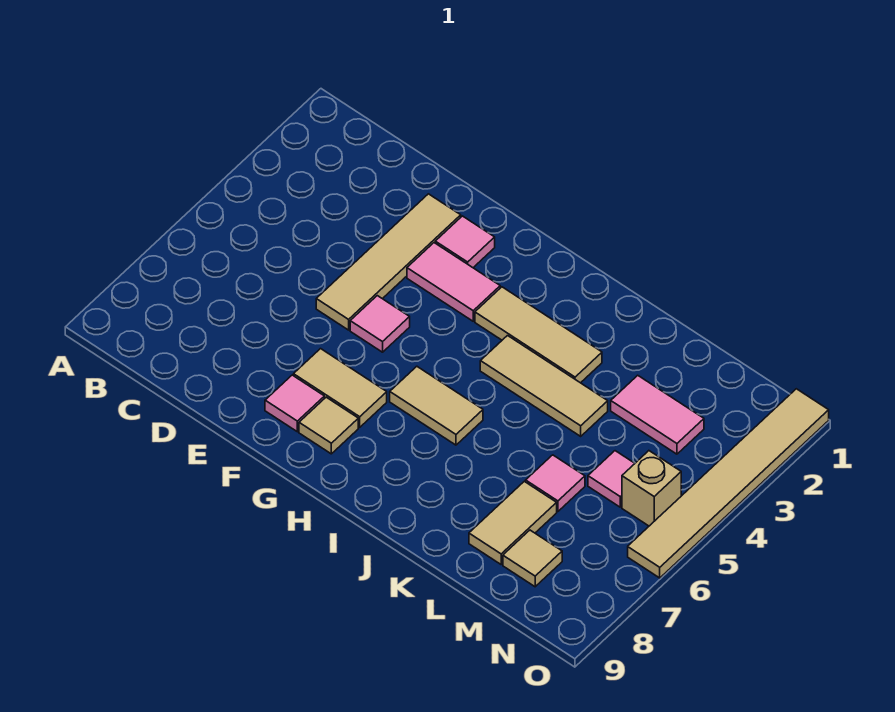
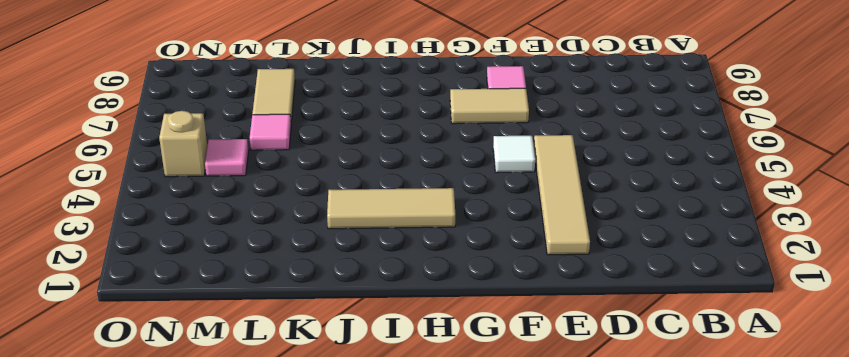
white 1x1 tile [493,136,535,173] -> pink 1x1 tile [350,296,410,352]
none -> pink 1x1 tile [435,216,495,268]
none -> pink 1x2 tile [407,243,500,321]
none -> tan 1x1 tile [299,397,358,454]

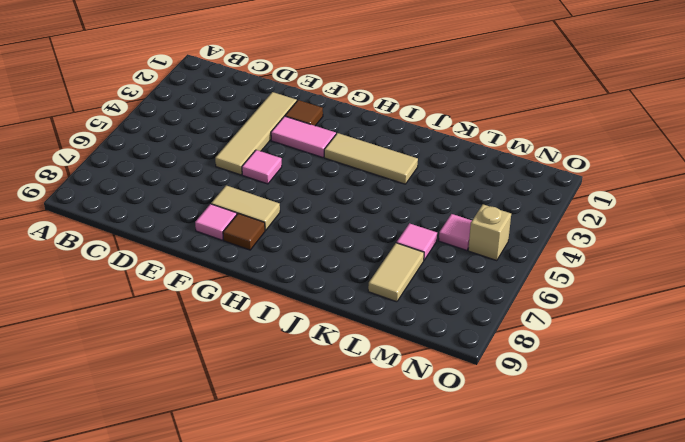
brown 1x1 tile [285,100,323,126] -> pink 1x1 tile [435,216,495,268]
brown 1x1 tile [223,213,265,250] -> tan 1x1 tile [299,397,358,454]
none -> tan 1x2 tile [390,366,483,445]
none -> tan 1x3 tile [480,336,608,436]
none -> pink 1x2 tile [611,375,704,454]

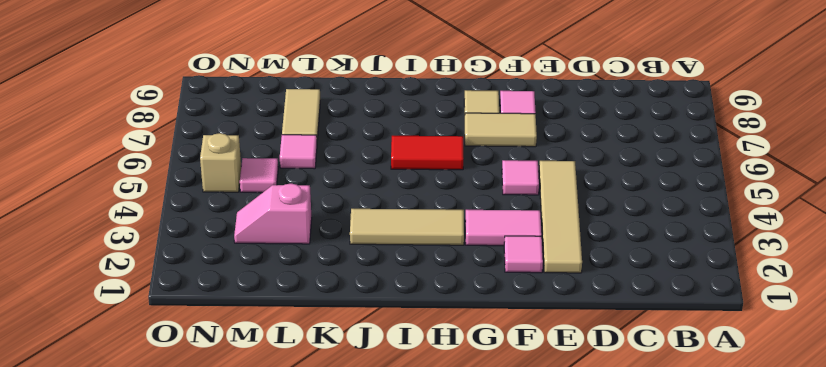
red 1x2 tile [391,136,463,170] -> tan 1x2 tile [390,366,483,445]
pink 1x2 slope [234,184,312,244] -> pink 1x2 tile [611,375,704,454]
none -> tan 1x3 tile [480,336,608,436]
none -> tan 1x1 tile [503,530,562,587]
none -> tan 1x6 tile [628,389,829,578]

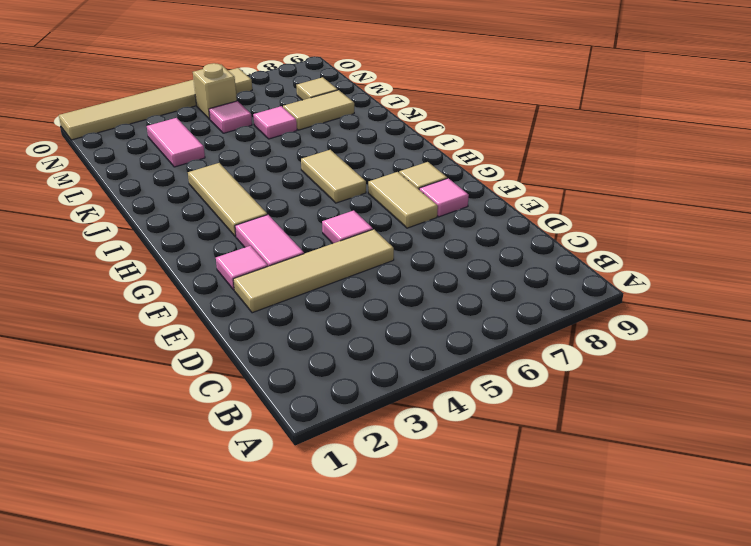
none -> tan 1x3 tile [480,336,608,436]

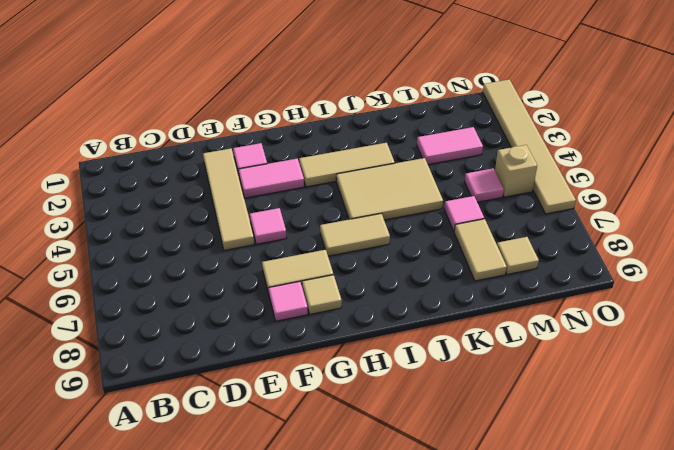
tan 2x3 tile [336,158,443,220] -> tan 1x3 tile [480,336,608,436]

